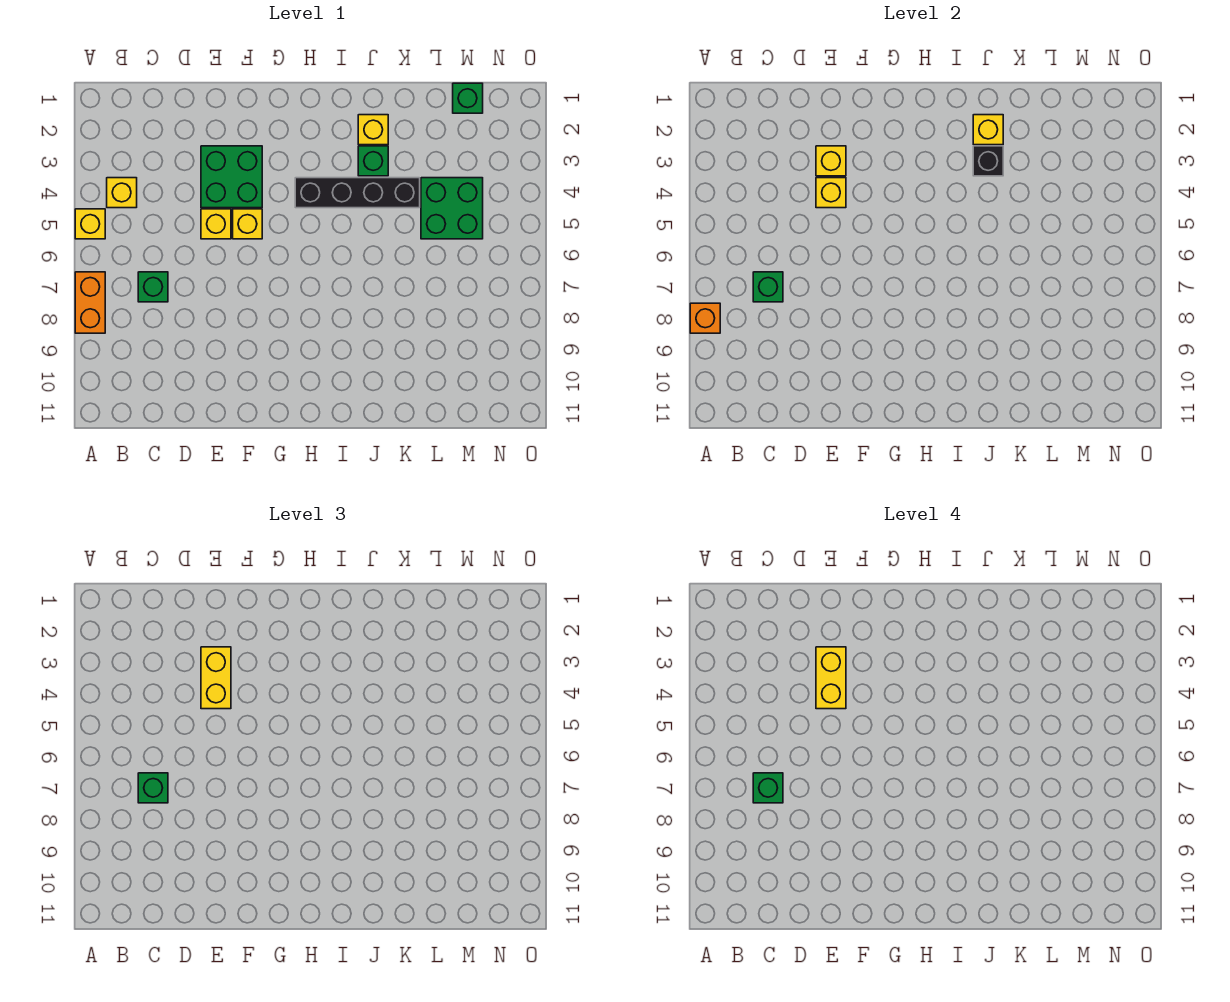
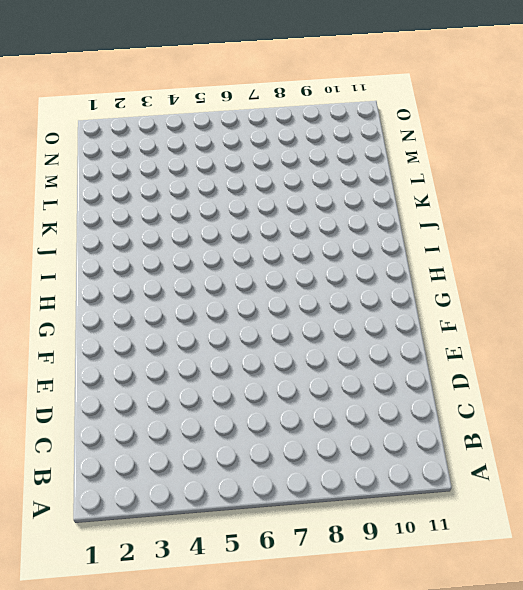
none -> yellow 1x1 brick [75,209,105,239]
none -> orange 1x2 brick [75,272,105,333]
none -> yellow 1x1 brick [107,178,137,208]

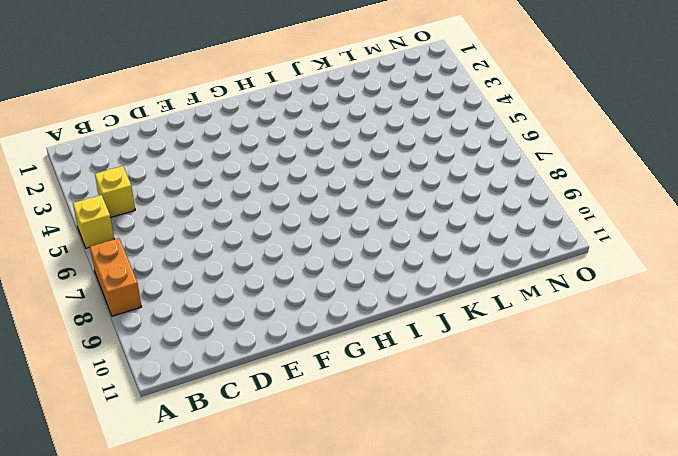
none -> green 1x1 brick [138,272,168,302]
none -> green 2x2 brick [201,146,262,208]
none -> yellow 1x1 brick [201,209,231,239]

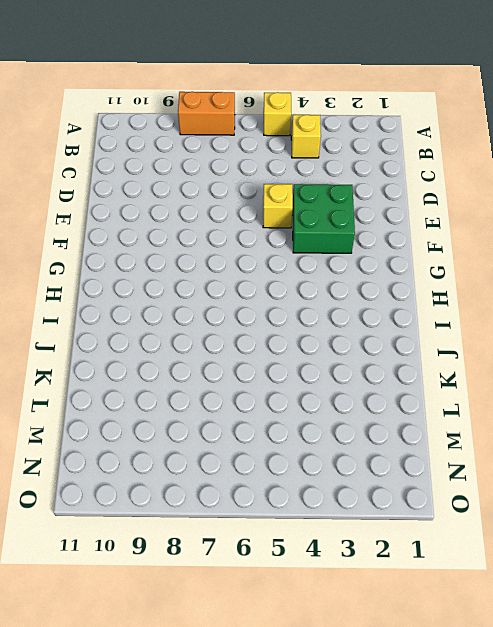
none -> green 1x1 brick [138,272,168,302]
none -> yellow 1x1 brick [233,209,262,239]
none -> black 1x4 brick [295,178,420,208]

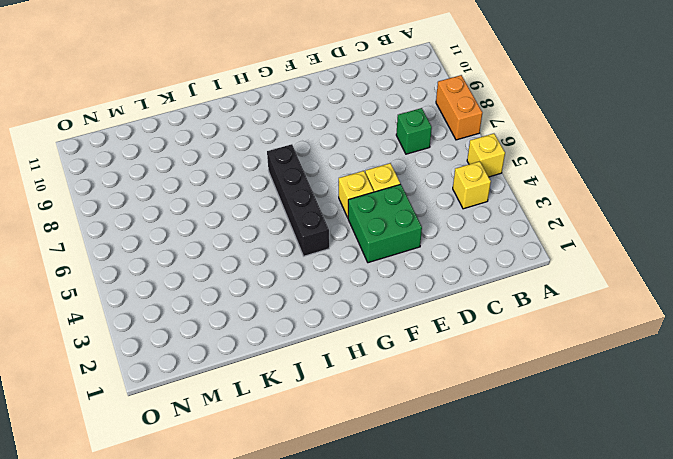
black 1x4 brick [267,144,329,256] -> black 1x4 brick turned to [295,178,420,208]
none -> yellow 1x1 brick [358,115,388,145]
none -> green 1x1 brick [358,146,388,176]
none -> green 2x2 brick [421,178,483,239]

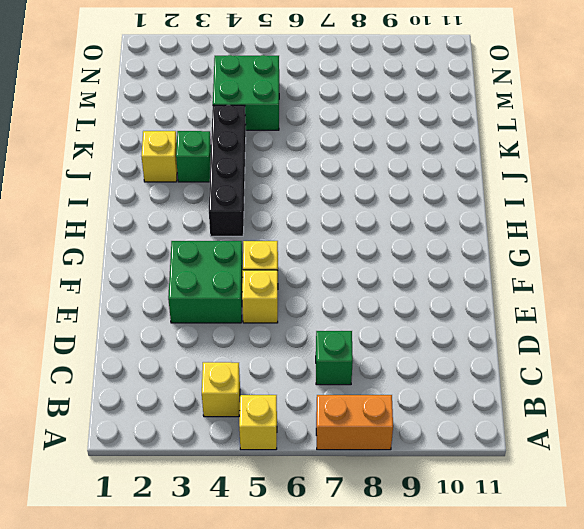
none -> green 1x1 brick [453,83,483,113]
none -> orange 1x1 brick [690,303,720,333]
none -> green 1x1 brick [753,272,783,302]

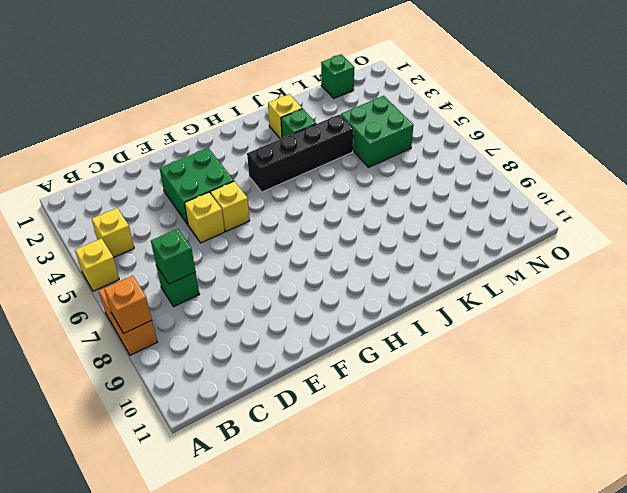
none -> yellow 1x1 brick [816,146,846,176]
none -> yellow 1x1 brick [816,178,846,208]
none -> yellow 1x1 brick [973,115,1003,145]

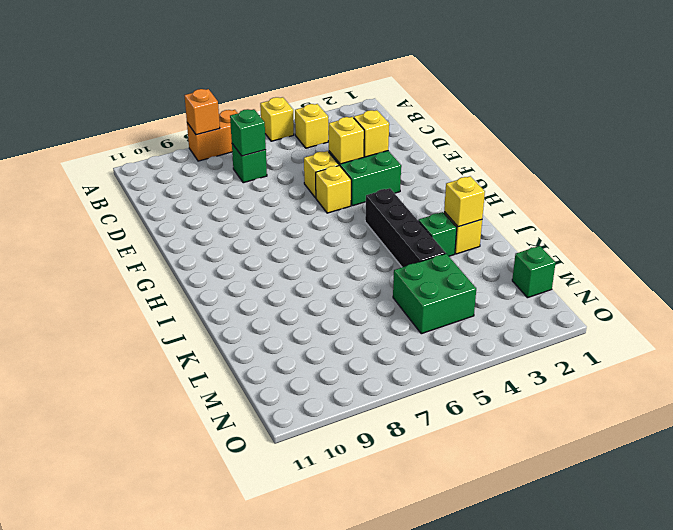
none -> black 1x1 brick [973,146,1003,176]
none -> green 1x1 brick [138,773,168,803]
none -> yellow 1x2 brick [201,647,231,709]

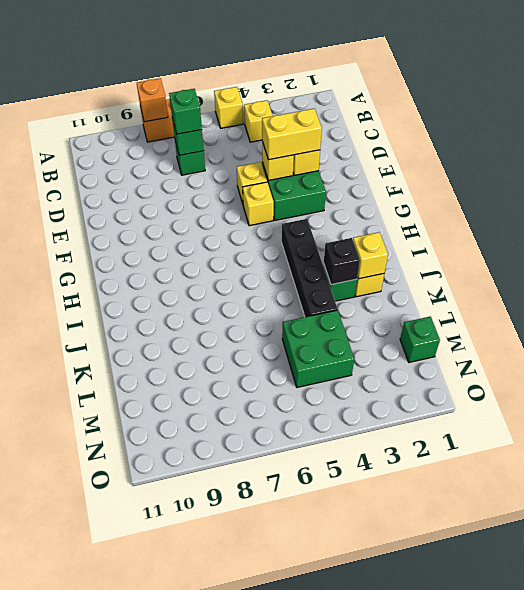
none -> green 1x1 brick [753,773,783,803]
none -> yellow 1x2 brick [816,647,846,709]

